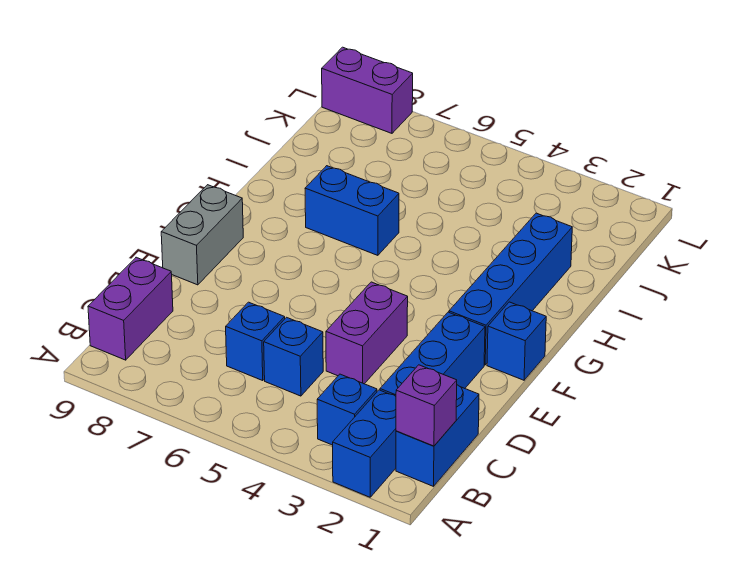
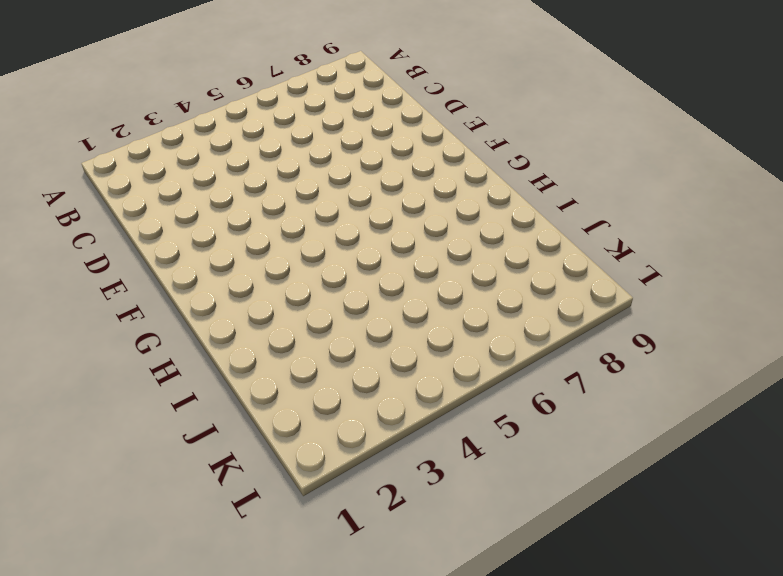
none -> blue 1x2 brick [333,390,396,497]
none -> blue 1x2 brick [396,385,479,486]
none -> blue 1x1 brick [317,374,377,445]

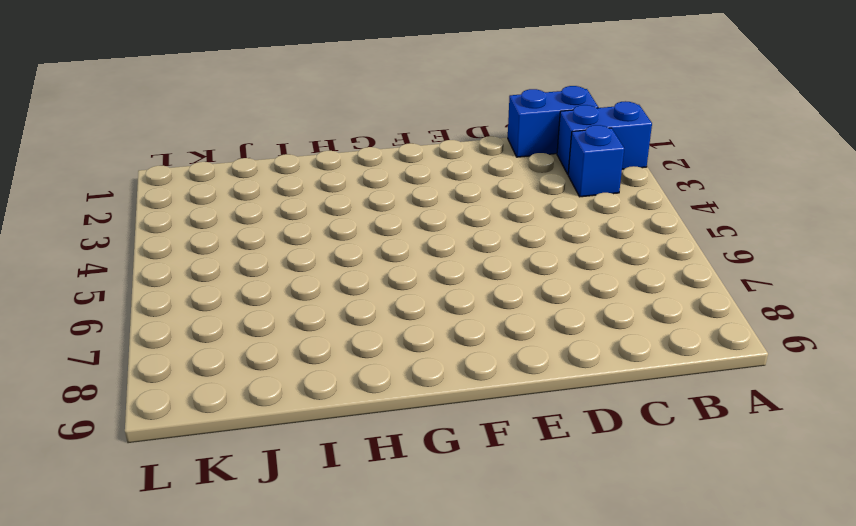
none -> purple 1x2 brick [88,257,173,360]
none -> blue 1x3 brick [380,312,485,396]
none -> blue 1x1 brick [264,317,323,396]

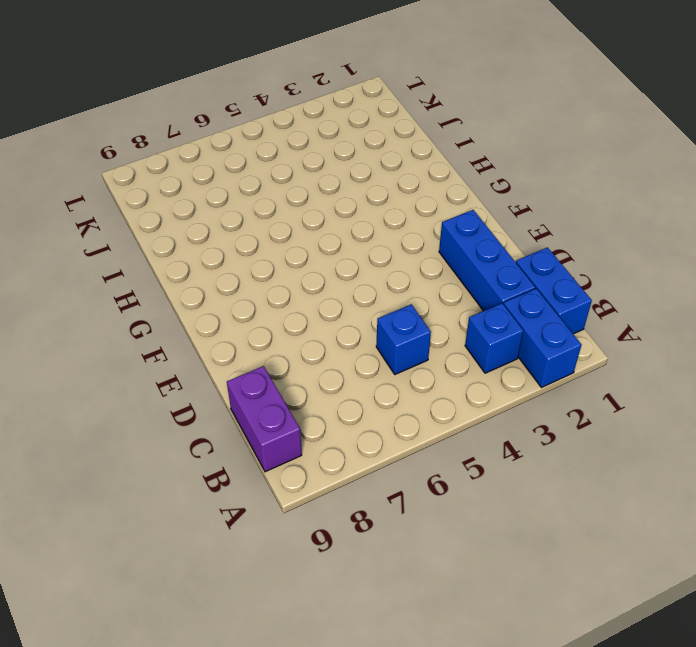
none -> blue 1x1 brick [226,302,285,380]
none -> purple 1x2 brick [326,282,408,384]
none -> grey 1x2 brick [161,185,243,285]

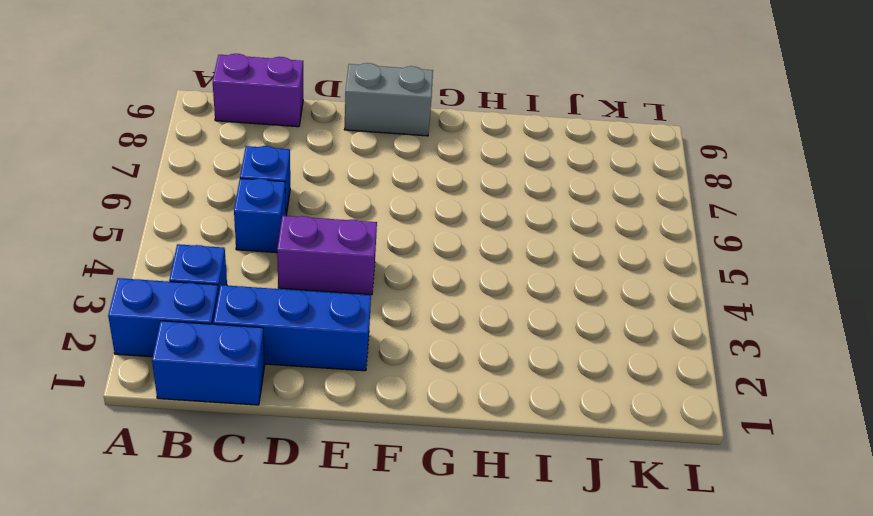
none -> blue 1x1 brick [487,302,546,380]
none -> blue 1x4 brick [449,213,572,365]
none -> blue 1x2 brick [305,166,399,255]

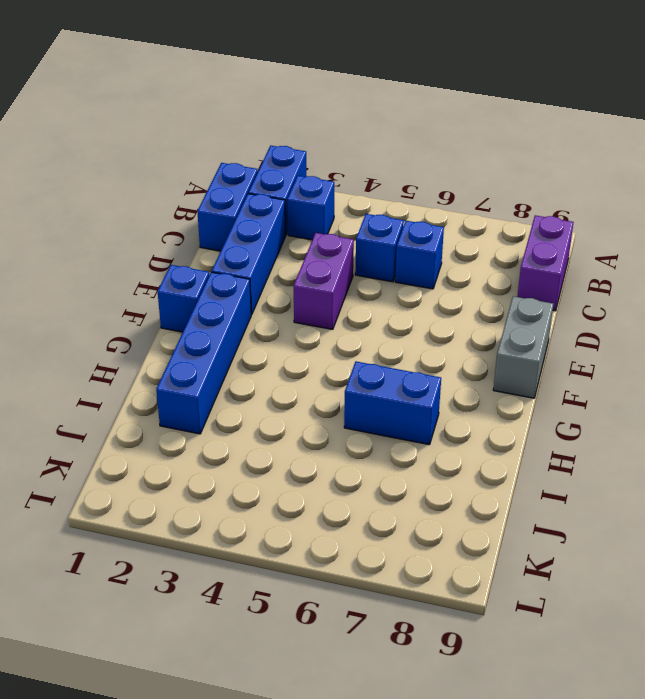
none -> purple 1x2 brick [322,47,413,133]
none -> purple 1x1 brick [396,365,457,446]

